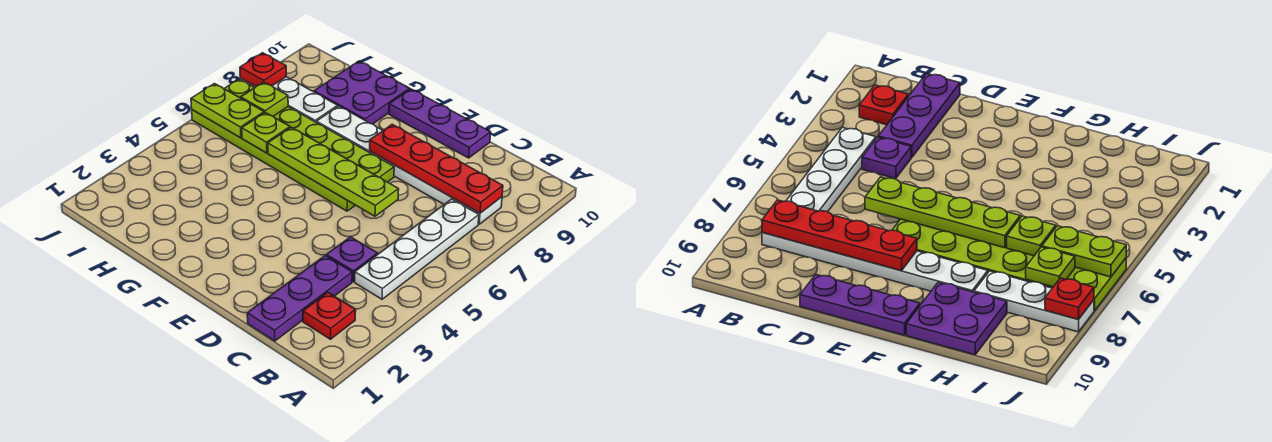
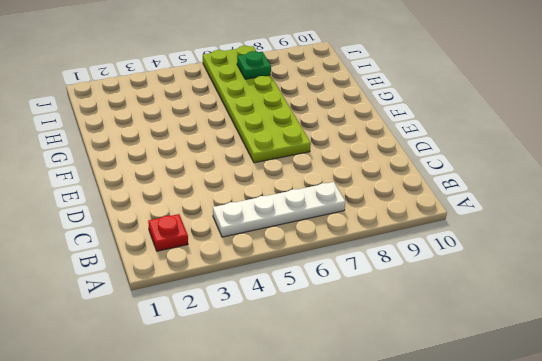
green 1x1 plate [237,51,271,79] -> lime 1x1 plate [241,82,288,116]
none -> white 1x6 plate [316,106,502,224]
none -> purple 1x3 plate [247,256,352,341]
none -> purple 1x1 plate [326,237,377,282]

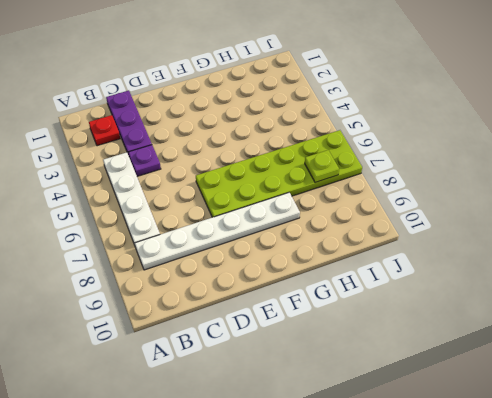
none -> purple 1x3 plate [389,89,491,158]
none -> purple 2x2 plate [314,61,410,124]
none -> white 1x3 plate [240,77,338,122]

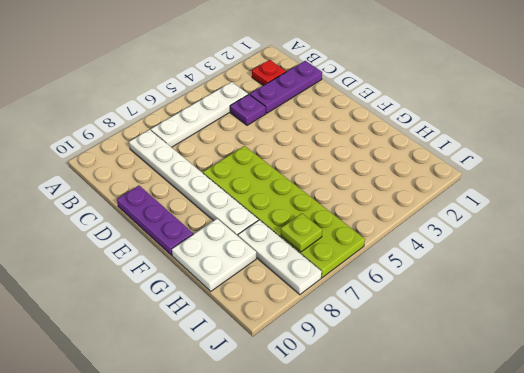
white 2x2 plate [172,219,256,291] -> purple 2x2 plate [314,61,410,124]
none -> red 1x4 plate [370,124,503,213]
none -> lime 1x4 plate [268,127,399,216]
none -> lime 1x1 plate [242,112,290,153]

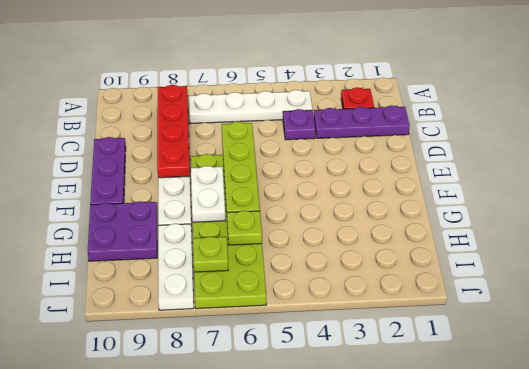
white 1x2 plate [191,166,225,222] -> none
none -> lime 1x2 plate [191,84,264,138]
none -> red 1x1 plate [240,53,286,87]

